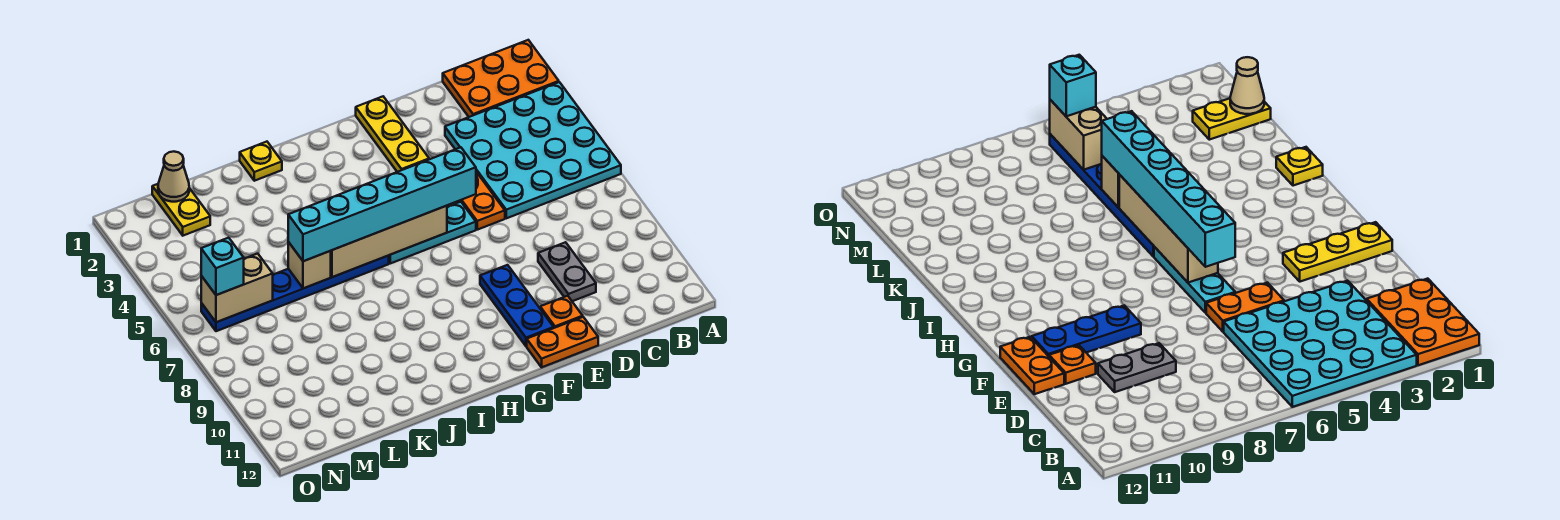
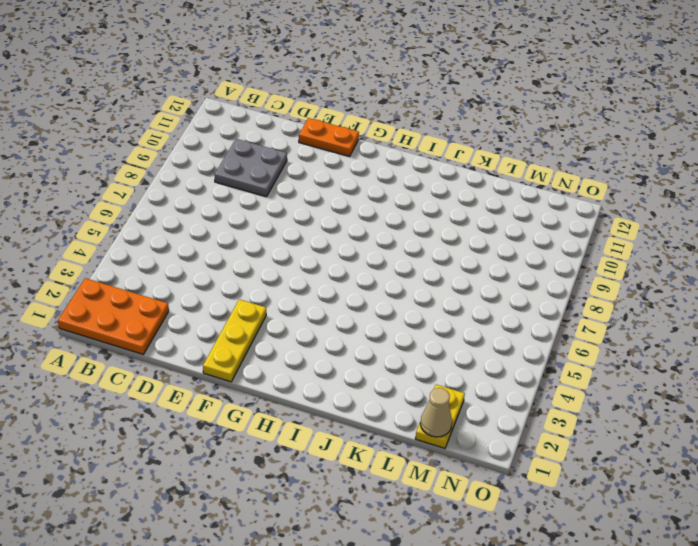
grey 2x2 plate [215,139,287,197] -> grey 1x2 plate [538,242,596,301]
none -> cyan 4x4 plate [445,82,621,218]
none -> orange 1x2 plate [457,172,505,230]
none -> orange 1x1 plate [540,296,583,328]

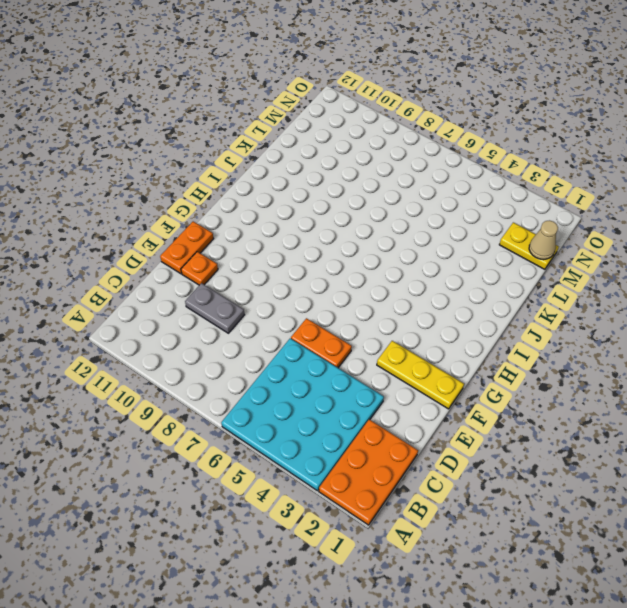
none -> cyan 1x3 plate [389,202,476,263]
none -> blue 1x3 plate [480,265,554,346]
none -> blue 1x6 plate [201,256,389,331]

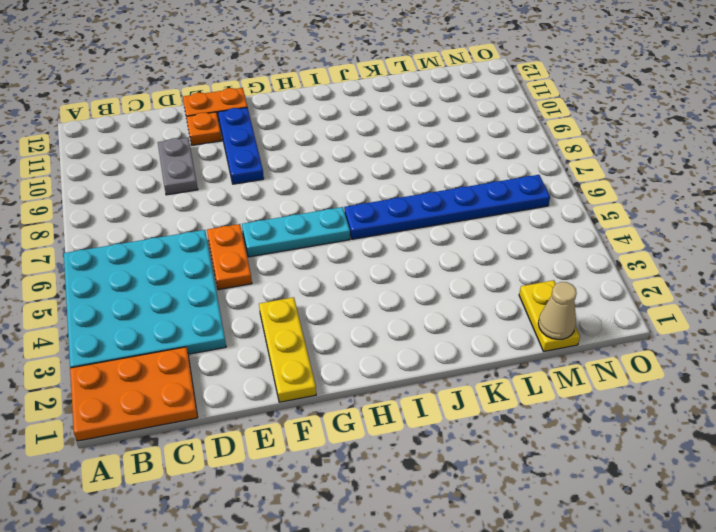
none -> yellow 1x1 plate [240,142,282,181]
none -> tan 1x4 brick [331,206,447,277]
none -> tan 1x1 brick [288,242,331,288]

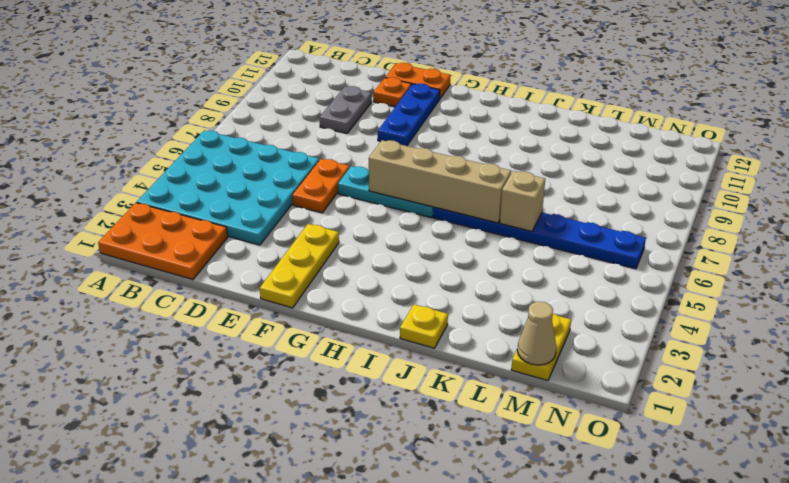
none -> tan 1x2 brick [201,254,273,322]
none -> cyan 1x6 brick [288,147,476,261]
none -> cyan 1x1 brick [201,238,244,295]

